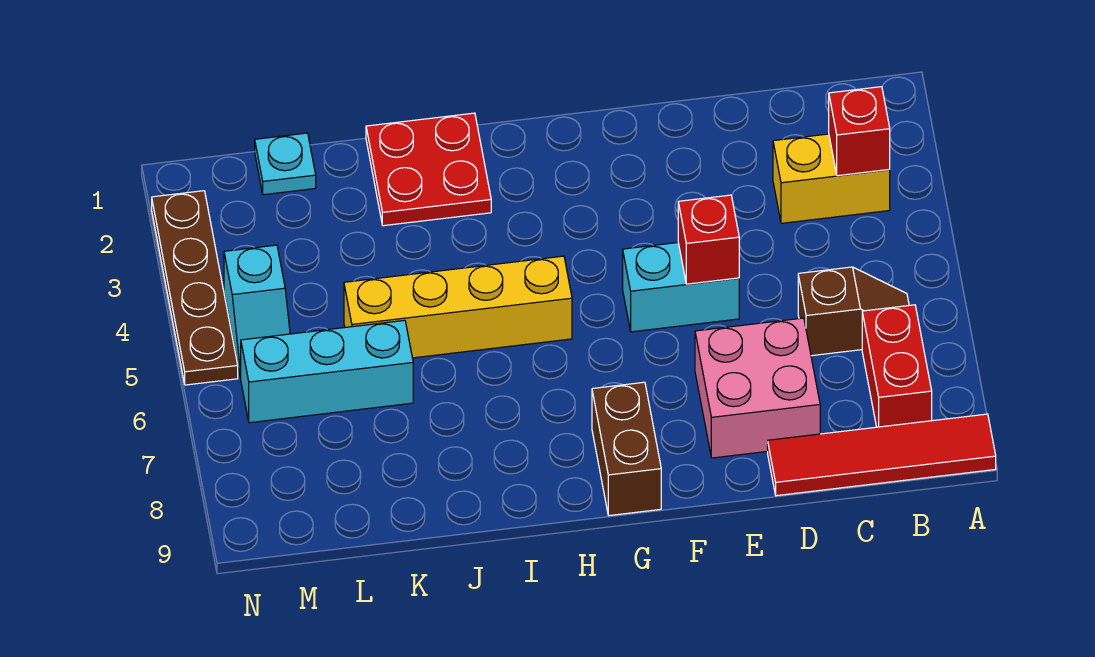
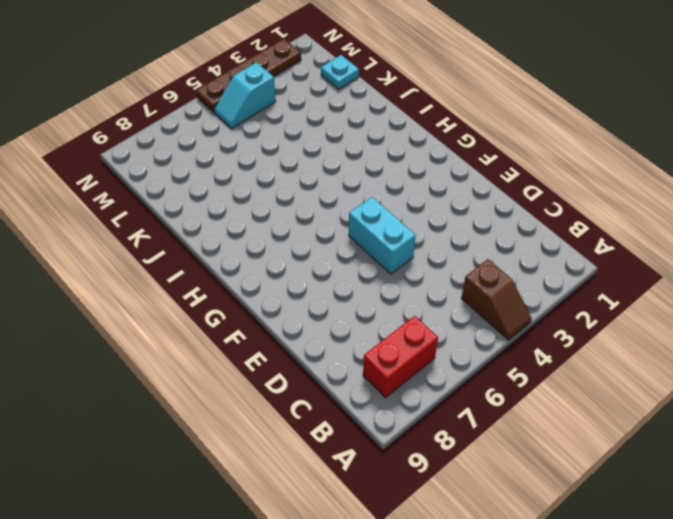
brown 1x2 slope [461,259,532,340] -> brown 1x2 slope moved to [798,267,909,356]
none -> red 1x4 tile [768,414,996,496]
none -> yellow 1x2 brick [773,134,890,223]
none -> pink 2x2 brick [695,318,820,458]

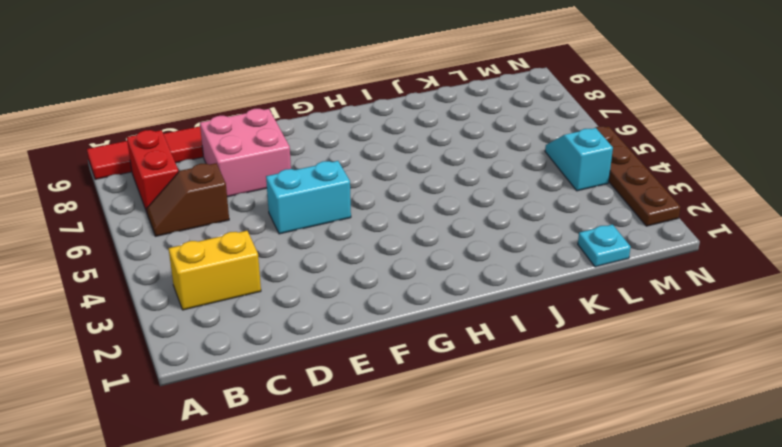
none -> brown 1x2 brick [592,382,661,516]
none -> yellow 1x4 brick [344,256,572,358]
none -> red 2x2 plate [366,113,491,226]

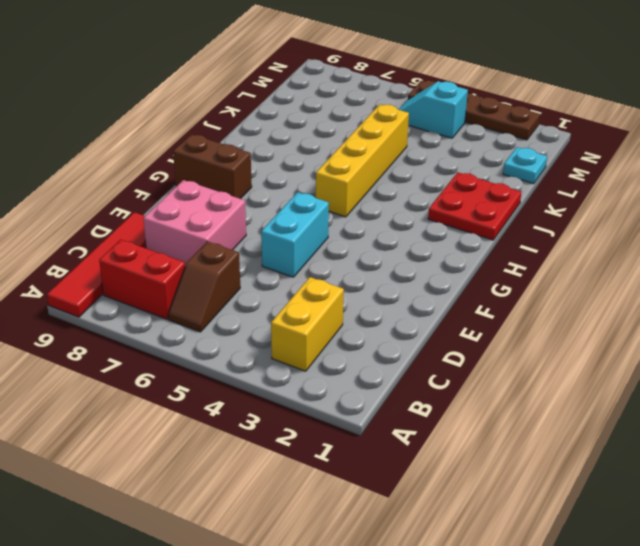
none -> cyan 1x3 brick [241,320,413,423]
none -> red 1x1 brick [829,87,890,176]
none -> red 1x1 brick [678,195,739,284]

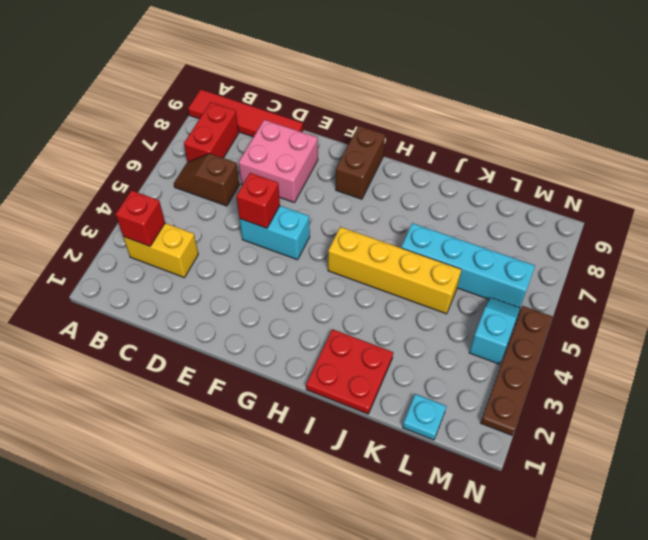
cyan 1x4 brick [401,223,535,308] -> cyan 1x3 brick [241,320,413,423]

